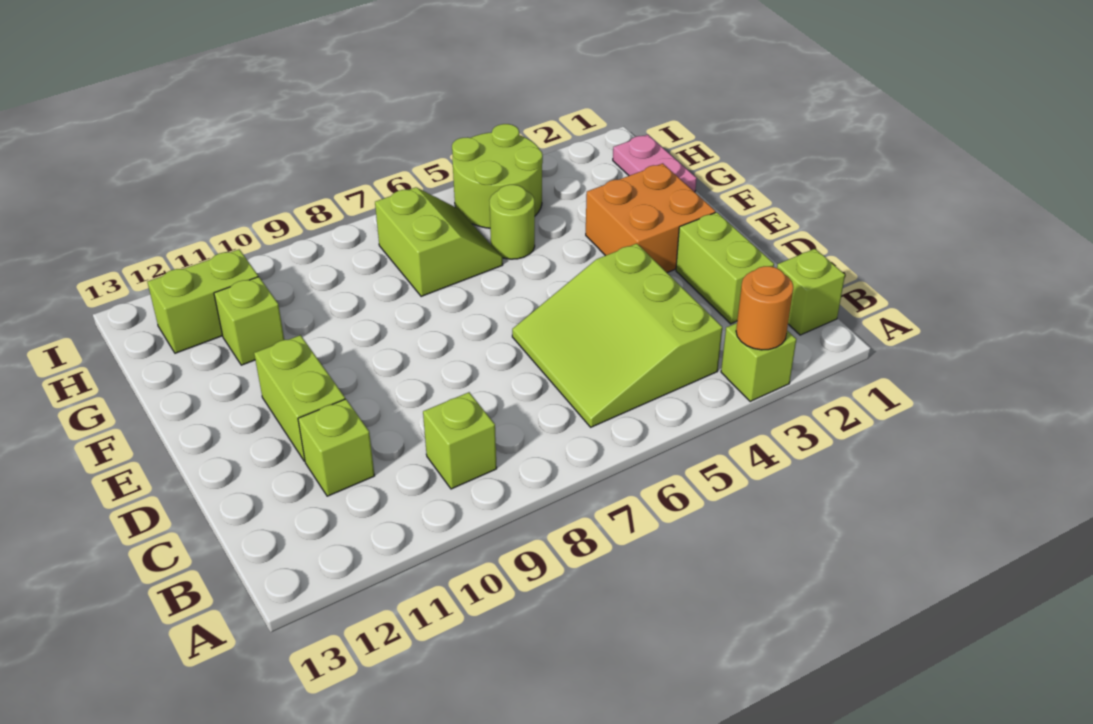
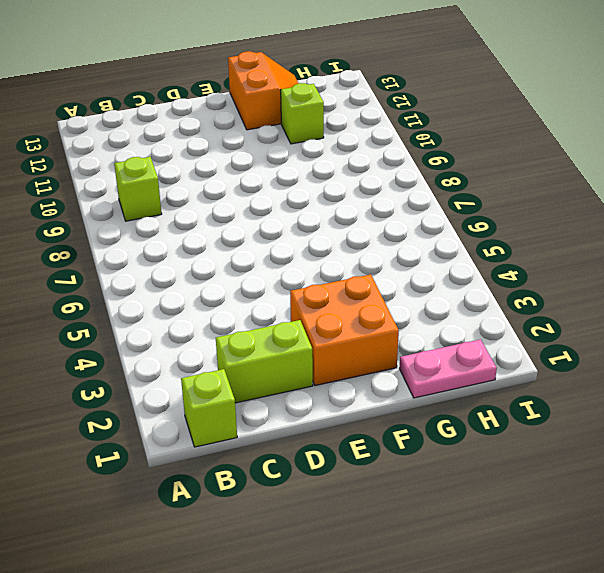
orange 2x2 slope [228,51,299,130] -> none
none -> lime 1x1 brick [721,323,796,402]
none -> lime 3x3 slope [512,244,722,427]
none -> lime 1x1 brick [298,399,375,496]

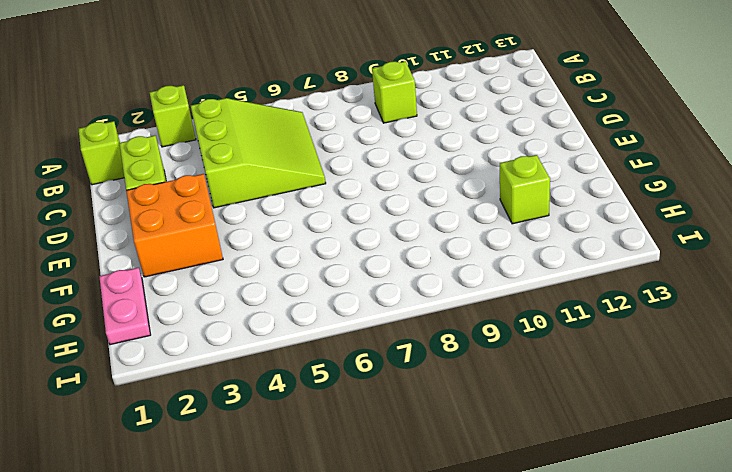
none -> lime 1x1 brick [298,399,375,496]
none -> lime 1x2 brick [254,335,345,461]
none -> lime 1x1 round brick [489,185,535,259]

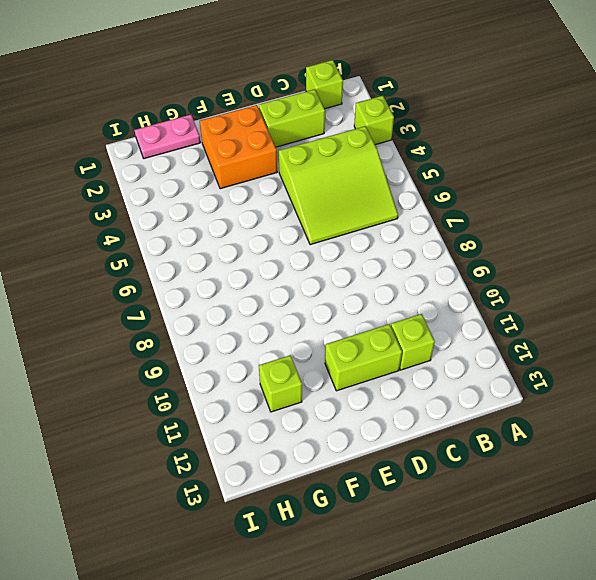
none -> lime 1x1 brick [423,392,497,489]
none -> lime 1x1 round brick [489,185,535,259]
none -> lime 2x2 slope [375,187,503,297]

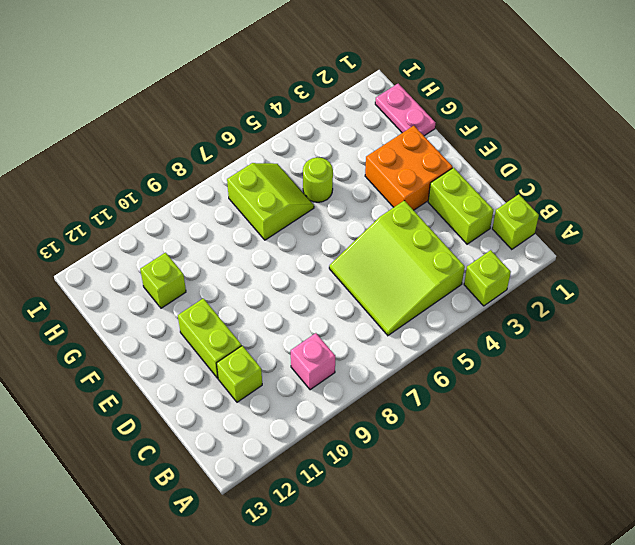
pink 1x1 brick [291,333,335,390] -> lime 1x1 brick [423,392,497,489]
none -> lime 2x2 round brick [452,124,543,228]
none -> lime 1x2 brick [148,249,258,353]
none -> orange 1x1 round brick [736,266,793,350]

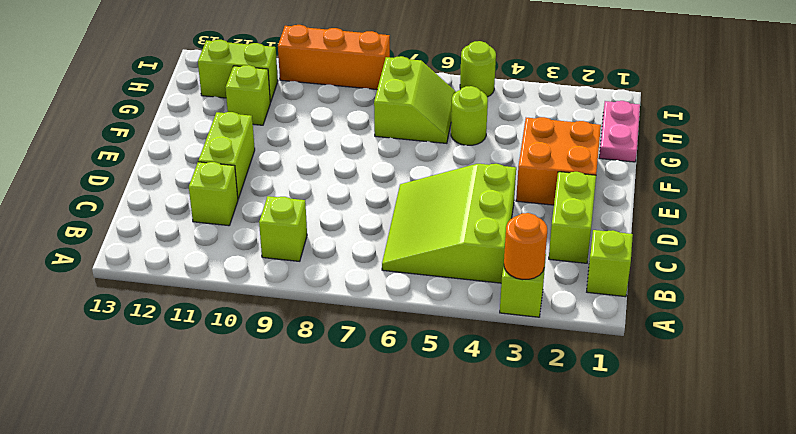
lime 1x1 round brick [460,41,496,97] -> lime 2x2 round brick [452,124,543,228]
orange 1x3 brick [278,25,390,89] -> none

